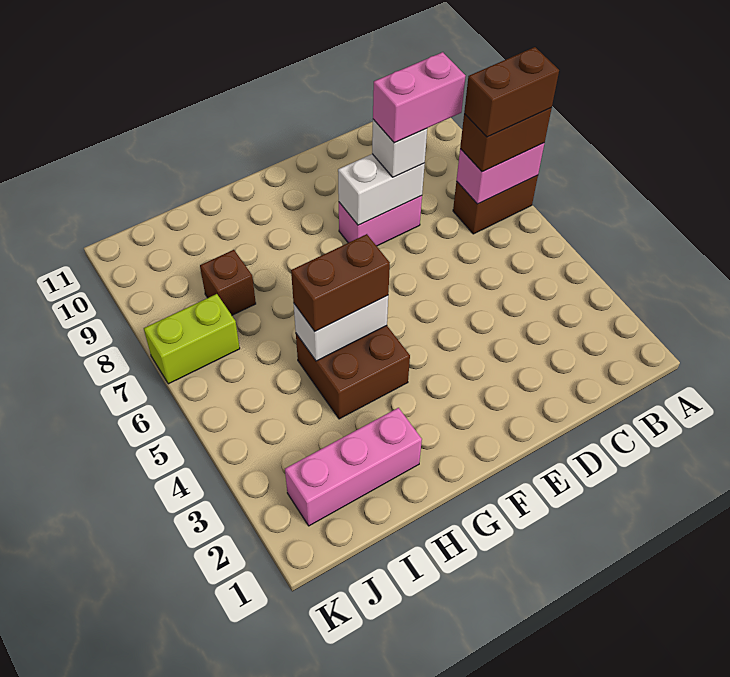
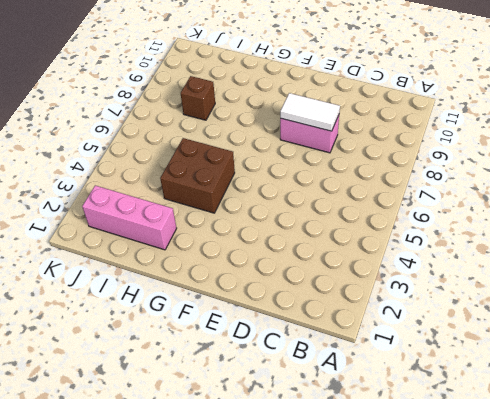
white 1x2 tile [280,93,340,131] -> white 1x2 brick [338,154,425,225]
none -> brown 1x2 brick [453,175,538,234]
none -> lime 1x2 brick [144,294,240,384]
none -> pink 1x2 brick [457,143,544,204]

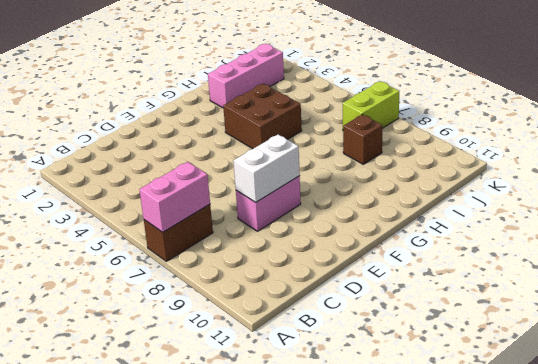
none -> white 1x2 brick [294,296,388,361]
none -> brown 1x2 brick [460,108,552,172]
none -> white 1x1 brick [372,119,427,177]

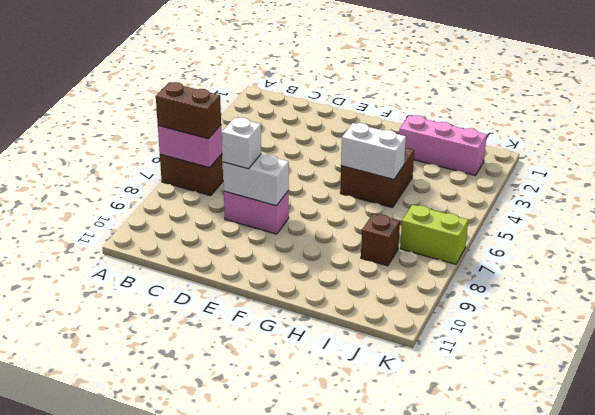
none -> brown 1x2 brick [291,234,390,331]
none -> brown 1x2 brick [464,47,559,137]
none -> pink 1x2 brick [373,52,465,143]

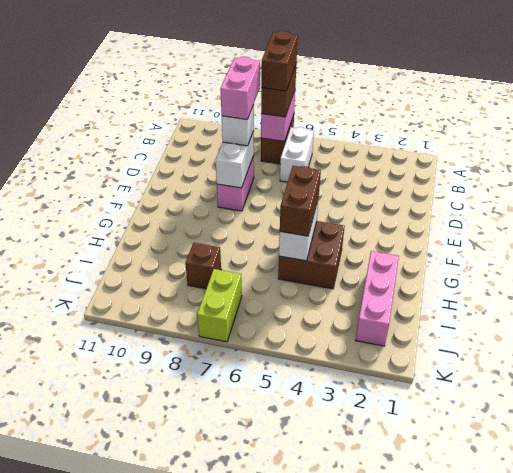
white 1x2 brick [280,127,314,182] -> none

